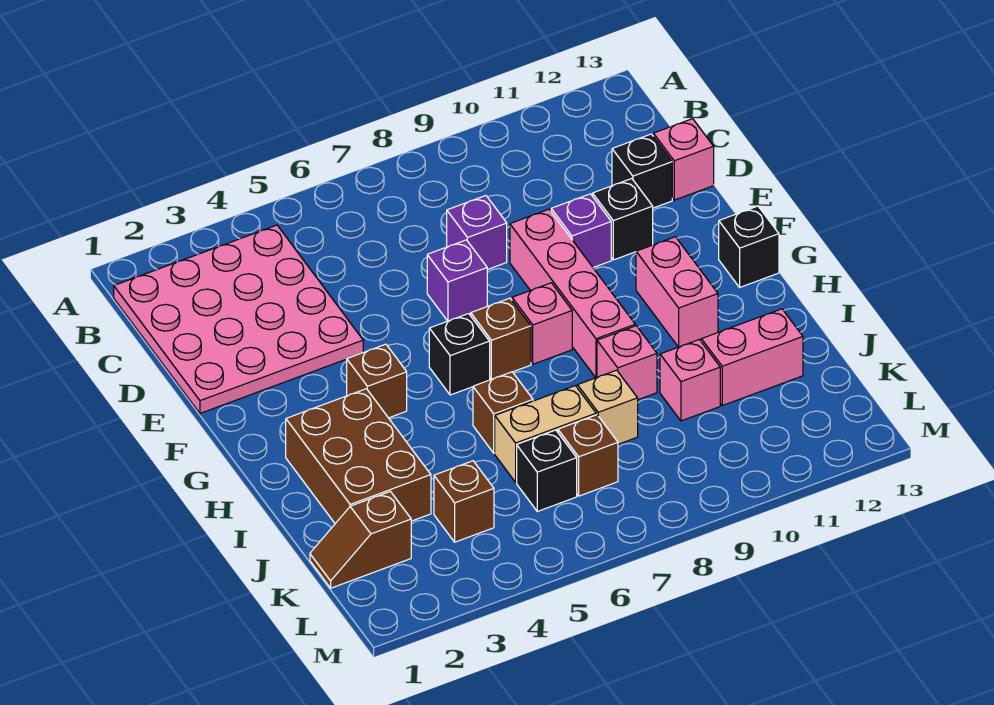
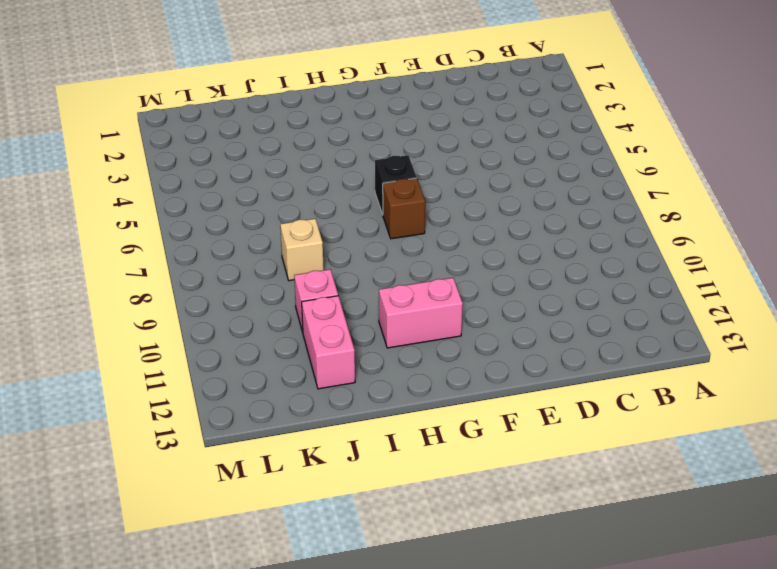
none -> pink 4x4 plate [114,225,363,413]
none -> purple 1x1 brick [447,196,507,270]
none -> black 1x1 brick [612,134,672,208]

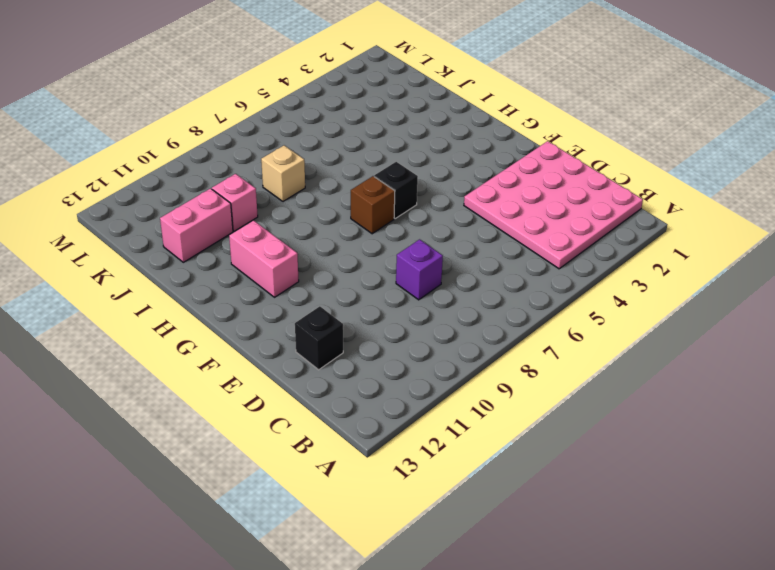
none -> pink 1x1 brick [653,119,714,200]
none -> purple 1x1 brick [427,240,487,321]
none -> pink 1x4 brick [510,209,635,378]

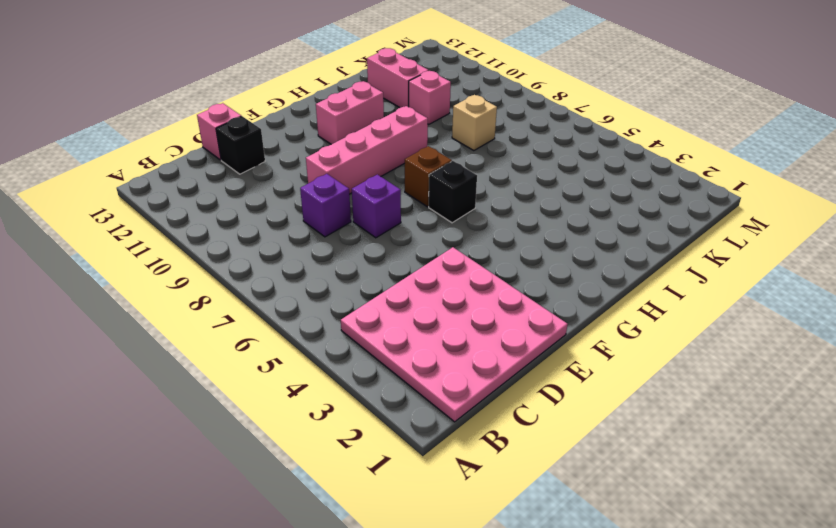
none -> purple 1x1 brick [551,194,611,267]
none -> black 1x1 brick [593,179,653,260]
none -> brown 1x1 brick [347,344,407,418]

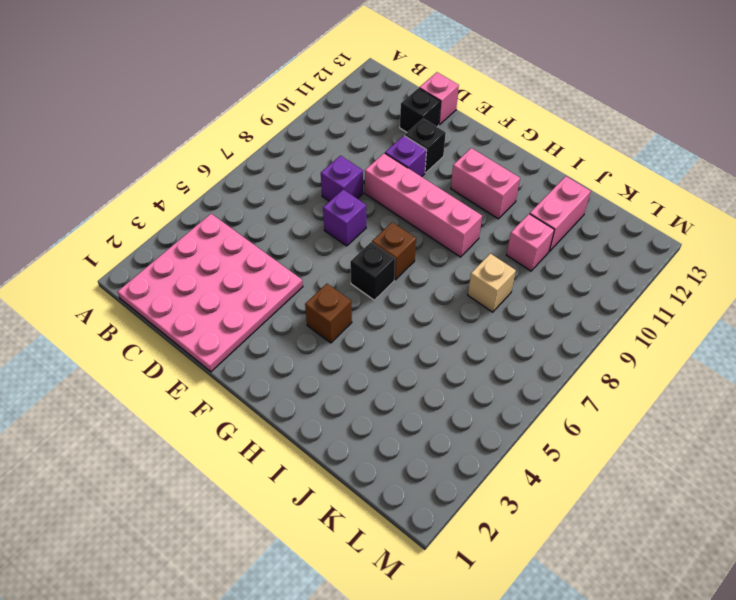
none -> pink 1x1 brick [512,283,572,364]
none -> black 1x1 brick [719,206,779,287]
none -> brown 2x3 brick [286,389,431,523]

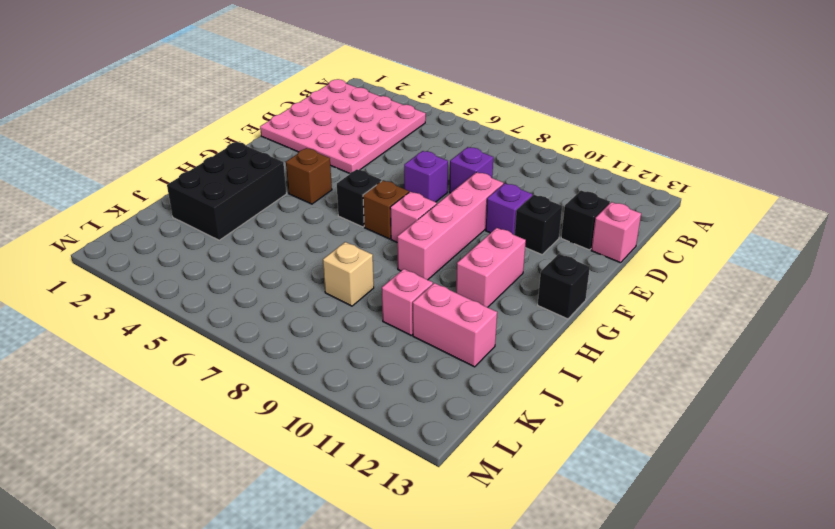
black 2x3 brick [167,142,286,240] -> brown 2x3 brick [286,389,431,523]
none -> brown 1x1 brick [473,372,533,453]
none -> pink 1x1 brick [597,326,657,400]
none -> tan 1x2 brick [495,386,596,482]

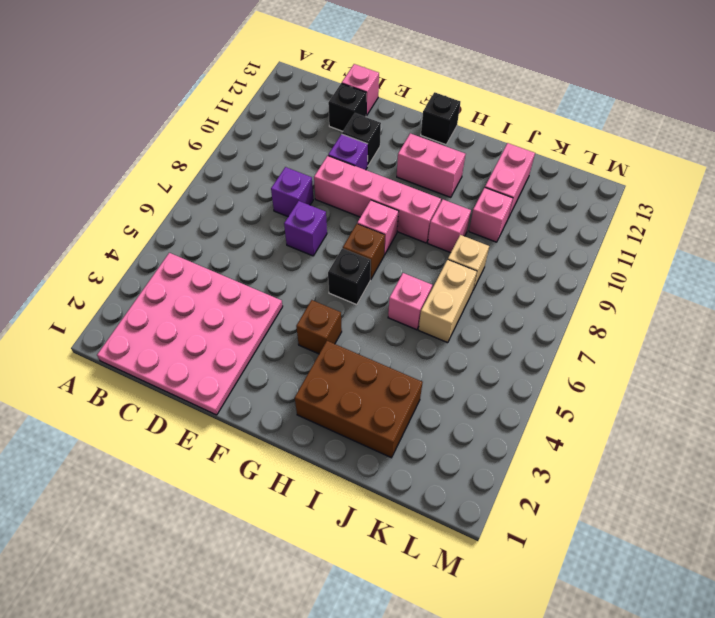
pink 1x1 brick [388,273,432,330] -> brown 1x1 brick [473,372,533,453]
none -> brown 1x2 slope [310,491,411,588]
none -> brown 1x1 brick [434,461,494,542]
none -> black 1x1 brick [517,430,577,511]

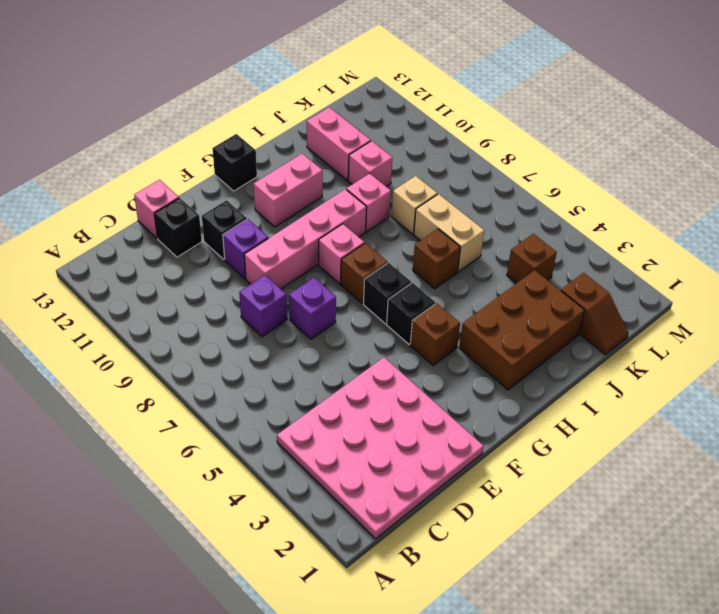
black 1x1 brick [387,283,435,344] -> black 1x1 brick moved to [517,430,577,511]
none -> brown 1x1 brick [558,415,618,496]

